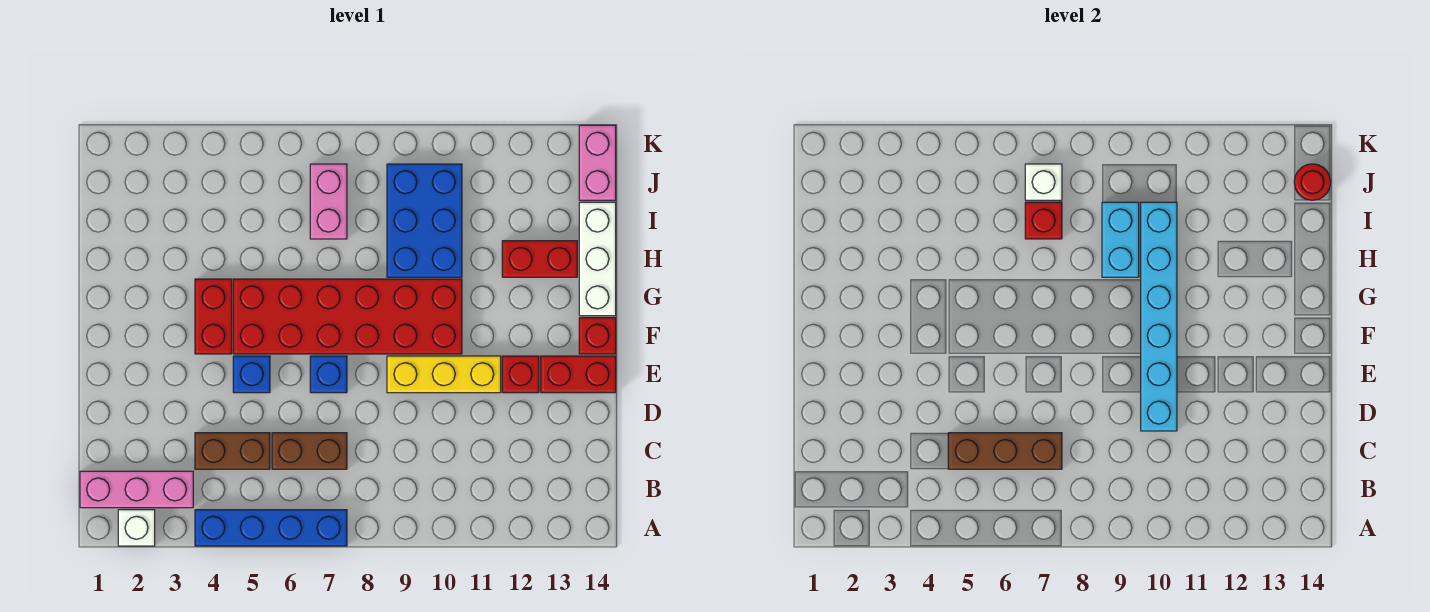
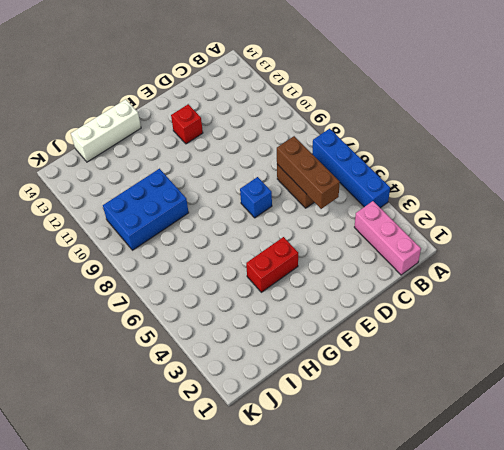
none -> white 1x1 brick [118,510,155,546]
none -> brown 1x2 brick [195,433,270,469]
none -> blue 1x1 brick [233,356,270,393]

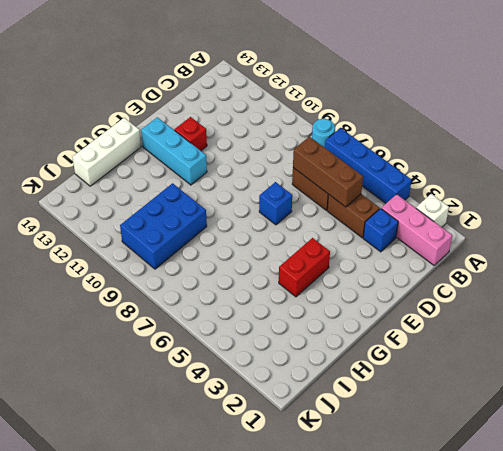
cyan 1x1 round brick [312,119,335,148] -> none
blue 1x1 brick [363,208,398,252] -> blue 1x1 brick moved to [233,356,270,393]
cyan 1x3 brick [141,117,207,185] -> none
none -> yellow 1x3 brick [387,356,501,393]
none -> red 1x2 brick [541,356,616,393]
none -> red 2x6 brick [233,279,462,354]

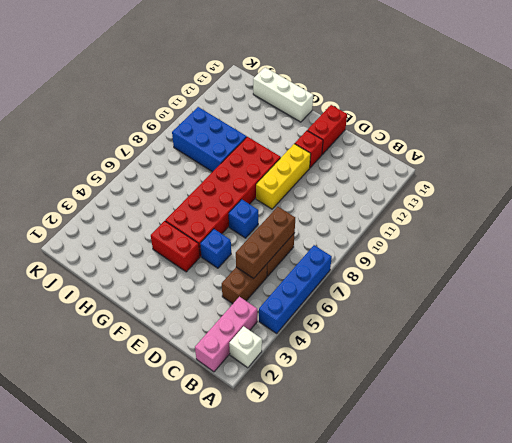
none -> red 1x1 brick [579,318,616,354]
none -> red 1x2 brick [502,241,577,277]
none -> pink 1x2 brick [310,164,347,239]

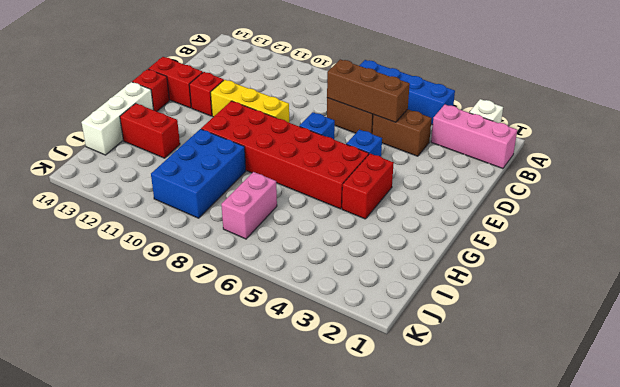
none -> pink 1x2 brick [579,125,616,200]
none -> cyan 1x6 brick [1141,202,1177,431]
none -> cyan 1x2 brick [1102,202,1139,277]

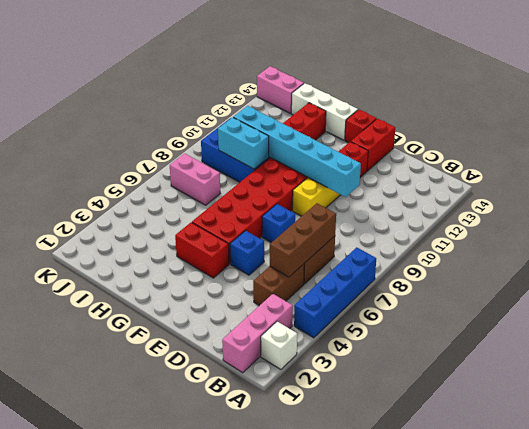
none -> red 1x1 brick [1025,202,1062,239]
none -> white 1x1 brick [1025,164,1062,200]
none -> red 1x1 round brick [1294,164,1331,200]

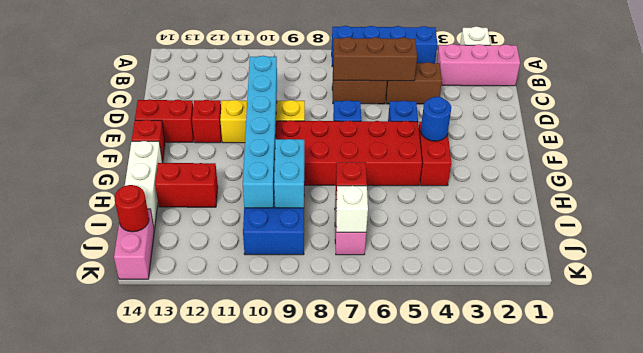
blue 1x1 round brick [421,97,451,141] -> none

